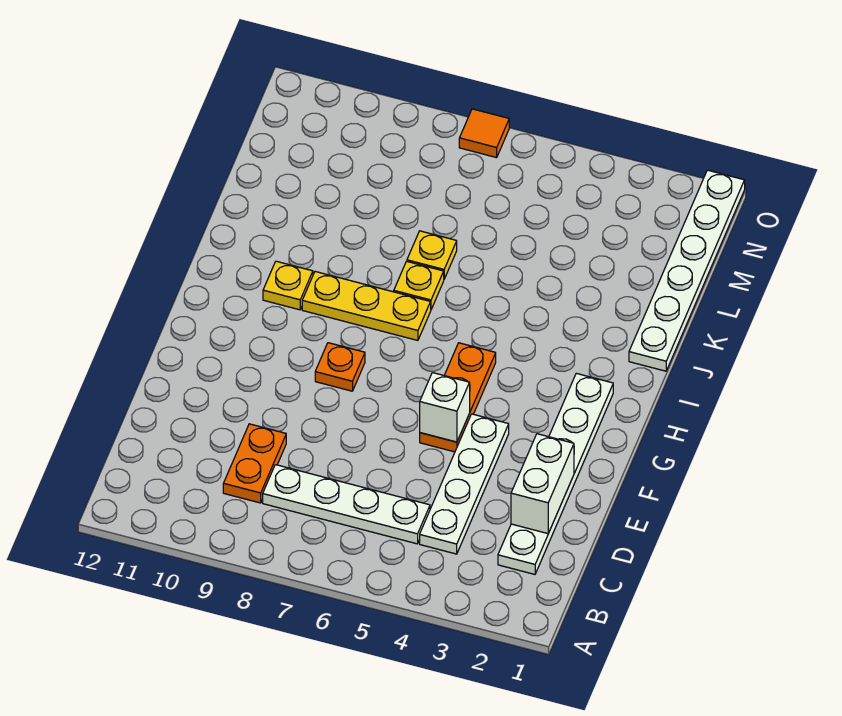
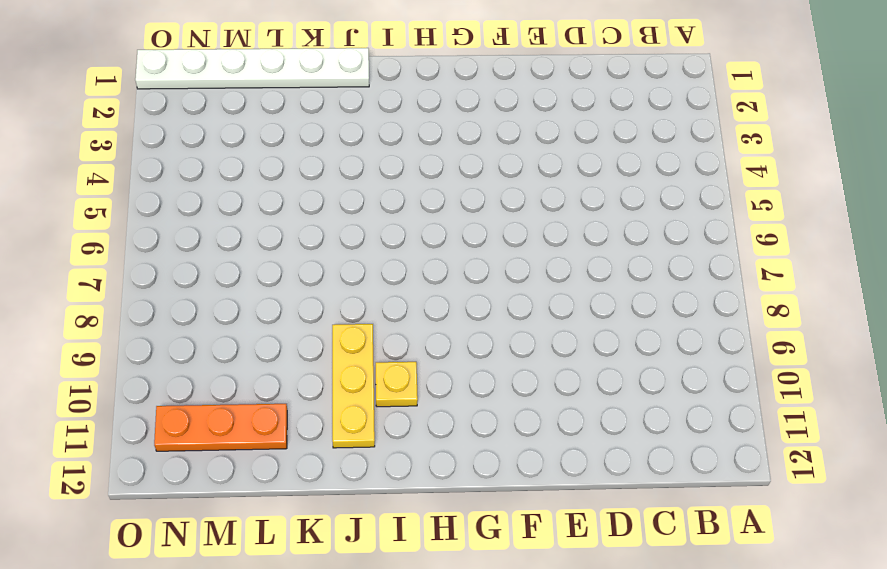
yellow 1x3 plate [332,324,375,448] -> yellow 1x3 plate moved to [302,272,431,340]
orange 1x3 plate [154,404,287,451] -> orange 1x3 plate moved to [420,343,496,452]
none -> white 1x6 plate [498,373,613,574]
none -> white 1x4 plate [420,414,509,554]
none -> white 1x4 plate [263,465,430,544]

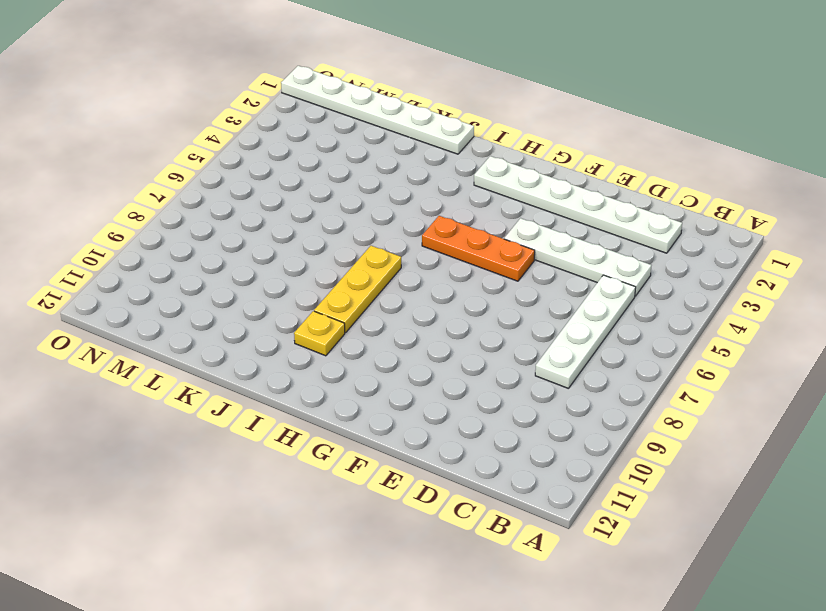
none -> orange 1x2 plate [223,424,286,503]
none -> orange 1x1 plate [315,343,365,391]
none -> yellow 1x1 plate [394,261,444,309]

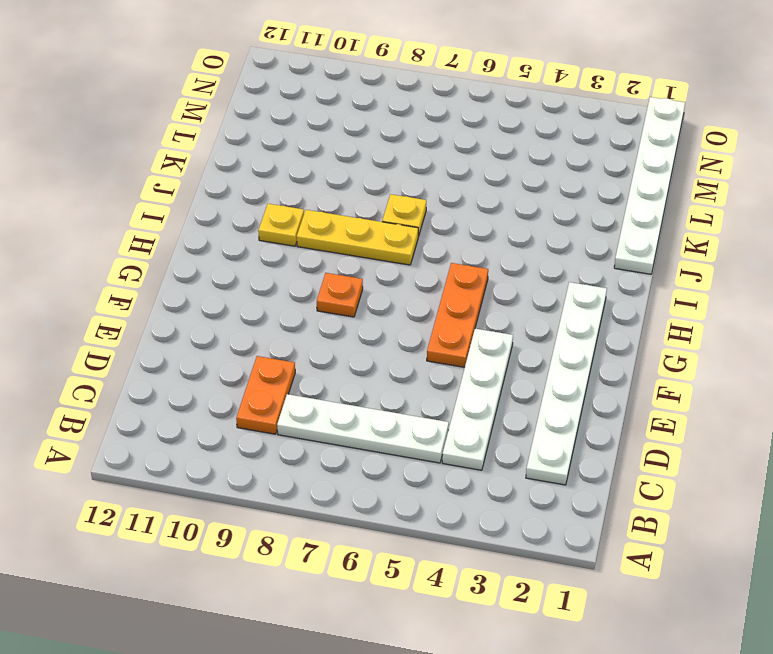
none -> yellow 1x1 plate [407,231,457,279]
none -> orange 1x1 tile [459,109,509,158]
none -> white 1x2 brick [511,434,574,534]

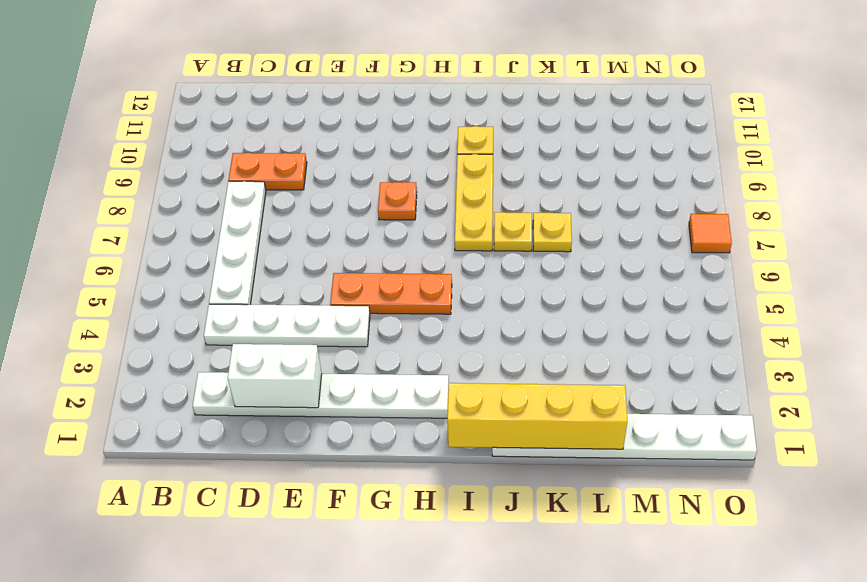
yellow 1x4 brick [447,383,627,449] -> none
none -> white 1x1 brick [420,373,470,442]

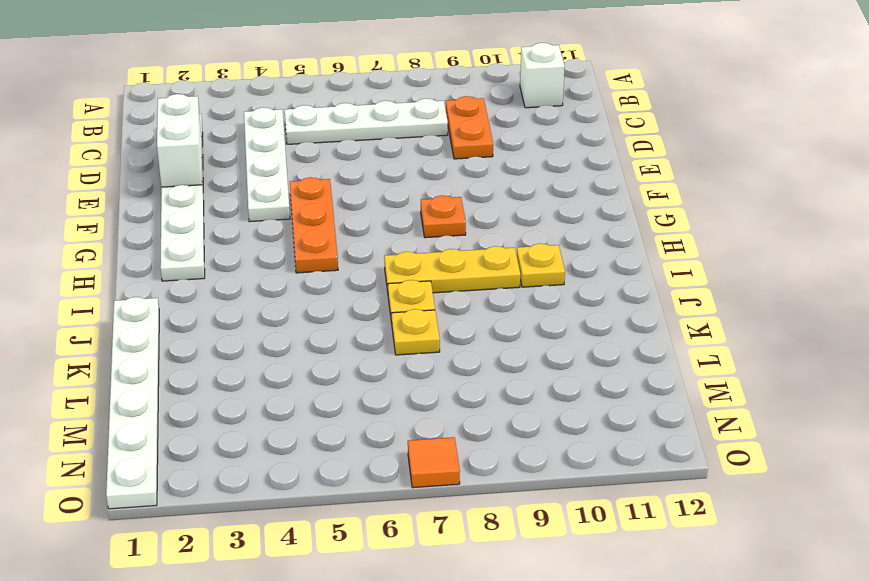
white 1x1 brick [520,43,565,108] -> white 1x1 brick moved to [420,373,470,442]

